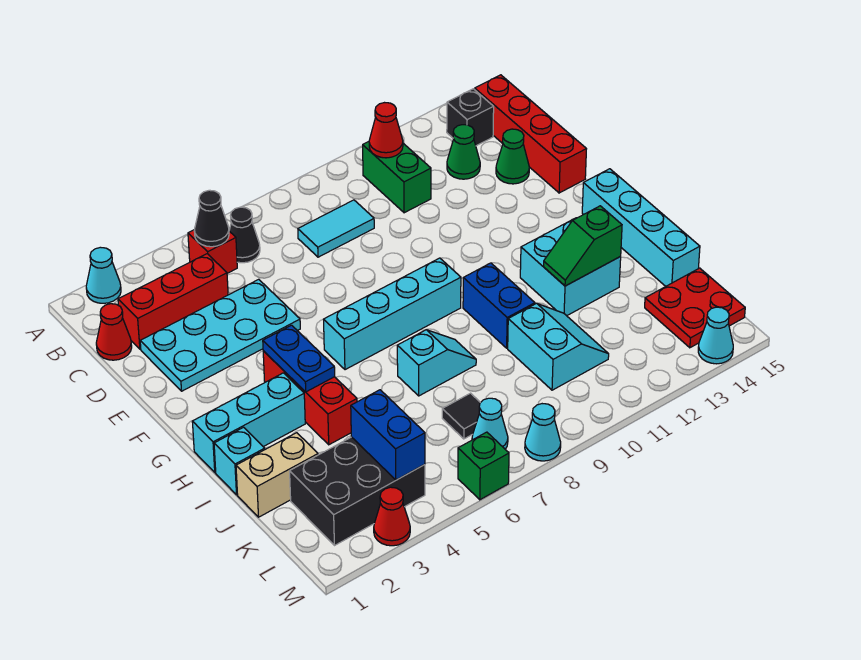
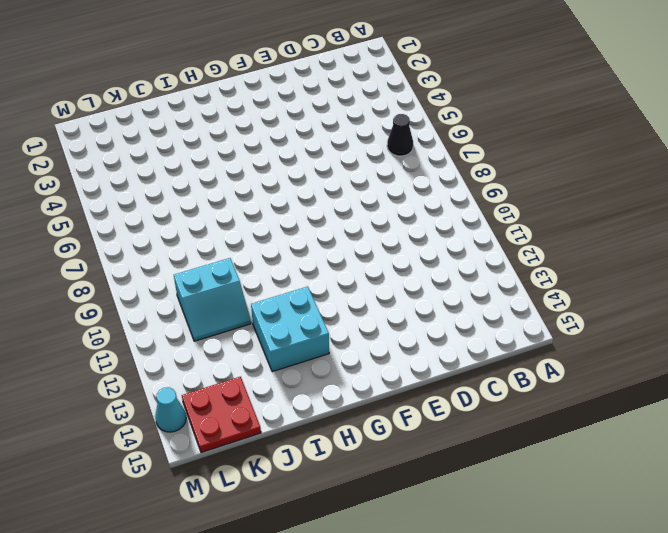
none -> cyan 1x1 cone [86,247,121,303]
none -> red 1x1 brick [188,230,237,273]
none -> green 1x2 brick [363,142,431,213]
none -> black 1x1 brick [447,89,494,146]

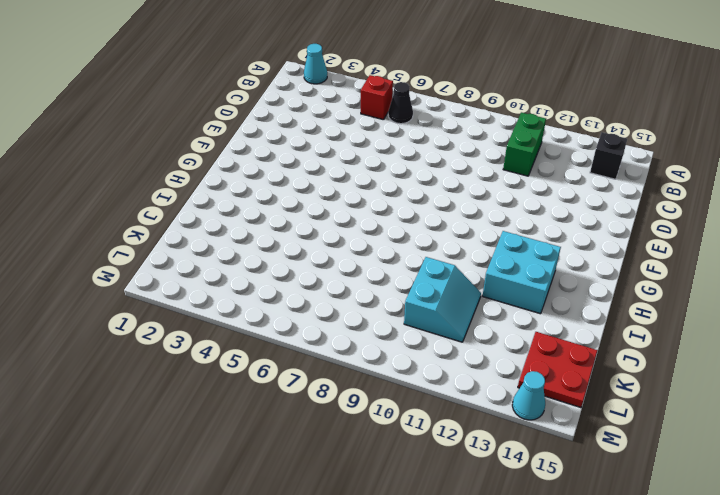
none -> red 1x4 brick [474,75,586,193]
none -> red 1x1 cone [96,304,132,360]
none -> red 1x3 brick [118,254,228,349]
none -> cyan 1x2 tile [298,200,374,257]

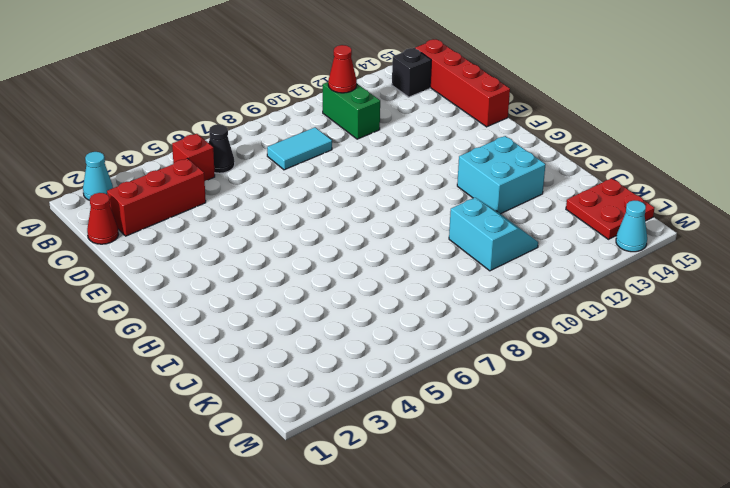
none -> green 1x1 cone [447,125,480,179]
none -> cyan 2x4 plate [140,279,300,391]
none -> green 1x1 cone [496,129,529,184]
none -> red 1x3 brick [263,351,357,445]

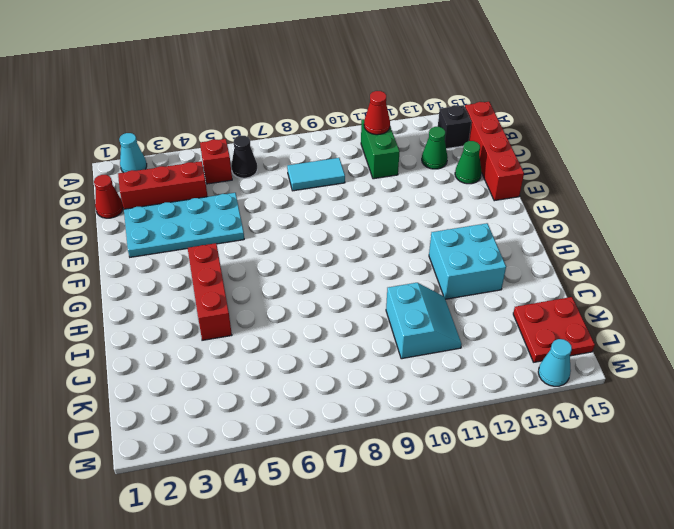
none -> cyan 1x4 brick [324,258,461,370]
none -> cyan 1x4 brick [582,169,700,286]
none -> cyan 1x3 brick [192,373,305,472]
none -> blue 1x2 brick [463,263,535,348]

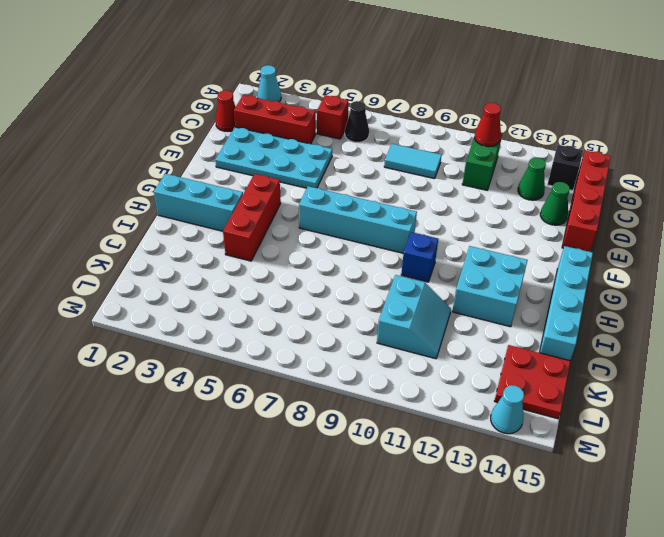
blue 1x1 brick [401,232,438,282] -> blue 1x2 brick [463,263,535,348]
none -> cyan 1x1 brick [214,427,265,495]
none -> cyan 1x2 slope [397,330,476,396]
none -> tan 1x2 brick [236,433,318,517]
none -> black 2x3 brick [290,437,425,546]

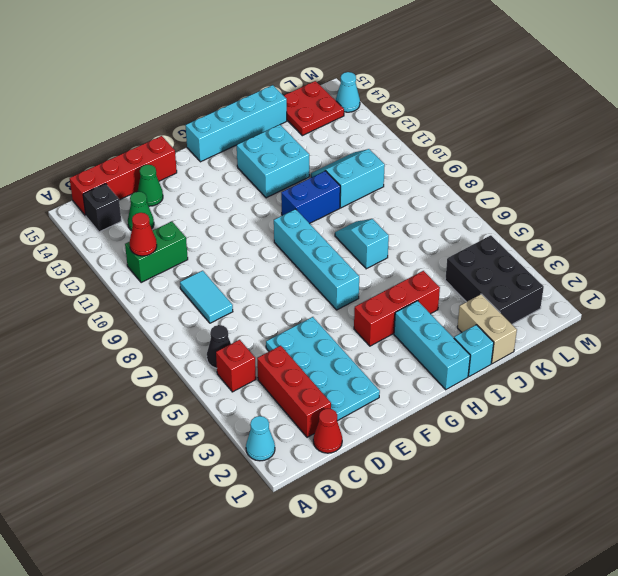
none -> black 1x1 tile [442,393,480,439]
none -> cyan 1x1 cone [472,398,508,449]
none -> red 1x1 cone [374,487,410,546]
none -> green 1x1 brick [458,432,509,500]

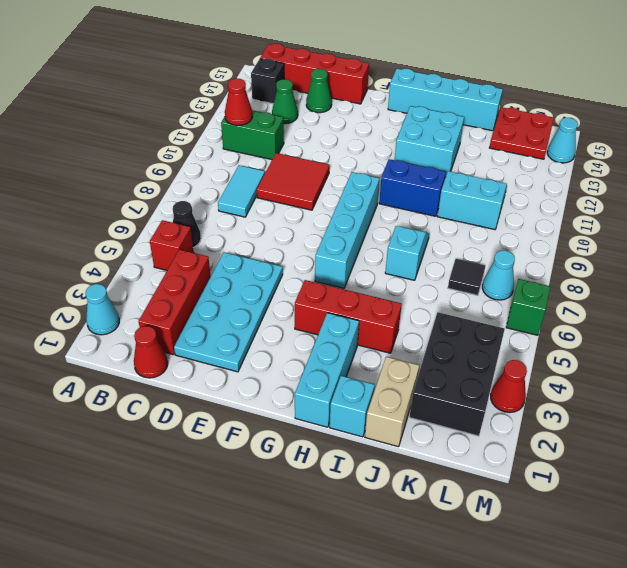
red 2x2 tile [257,153,329,210] -> none
none -> cyan 1x1 cone [525,404,561,461]
none -> black 1x1 cone [194,190,229,247]
none -> blue 1x2 plate [263,325,335,392]
none -> green 1x2 slope [543,206,622,286]

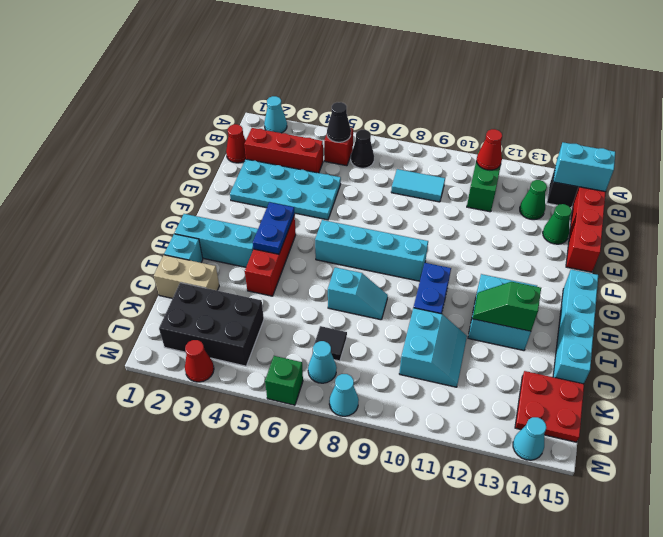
cyan 1x2 brick [553,142,615,192] -> none
none -> blue 1x2 brick [351,390,425,480]

